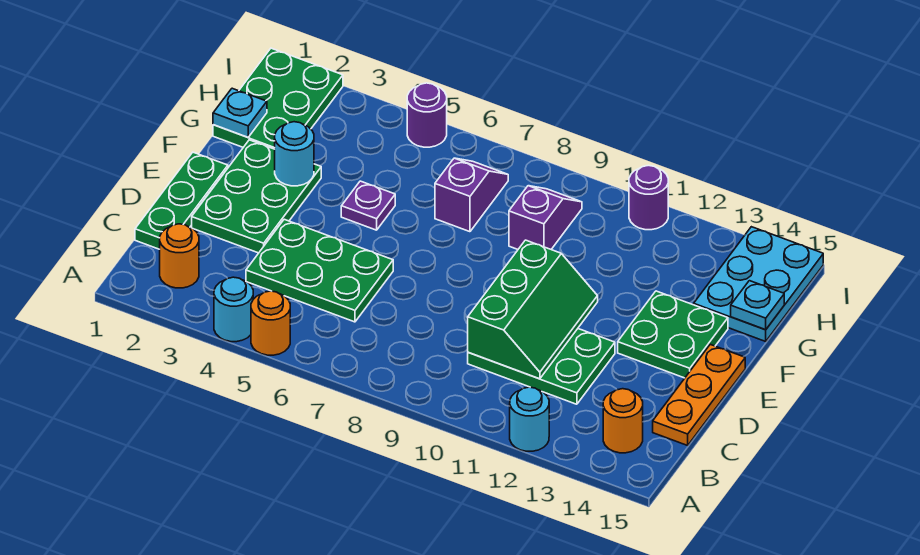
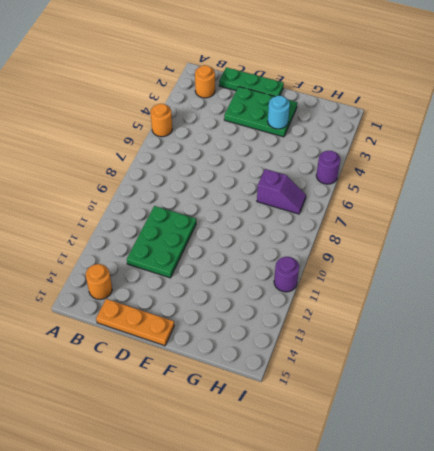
none -> cyan 1x1 round brick [214,277,253,342]
none -> cyan 1x1 round brick [510,387,549,451]
none -> green 2x3 plate [246,219,393,322]

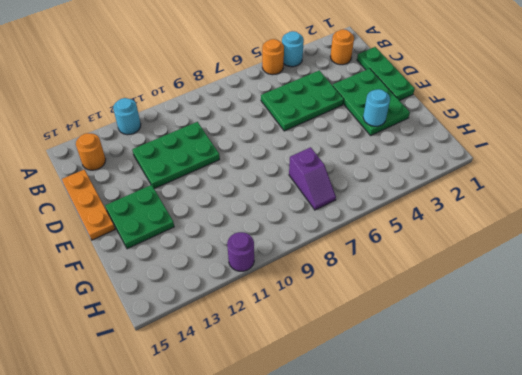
none -> purple 1x1 plate [341,181,395,230]
none -> green 2x3 plate [213,48,343,149]
none -> purple 1x2 slope [509,186,582,249]

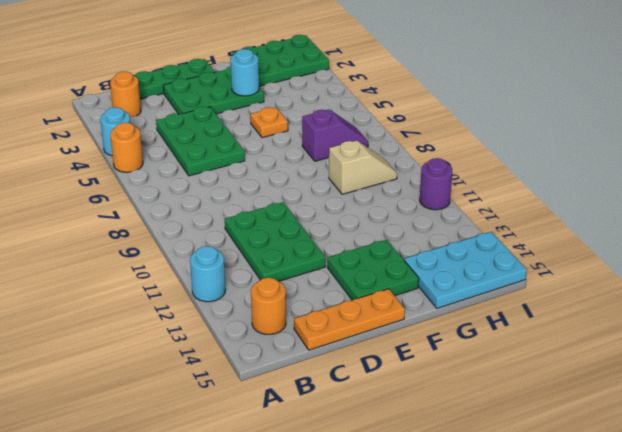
orange 1x1 plate [250,107,288,138] -> purple 1x1 plate [341,181,395,230]
tan 1x2 slope [329,140,397,194] -> purple 1x2 slope [509,186,582,249]
none -> purple 1x1 round brick [407,83,447,147]
none -> green 2x3 slope [468,240,598,379]
none -> cyan 1x1 plate [213,88,267,137]

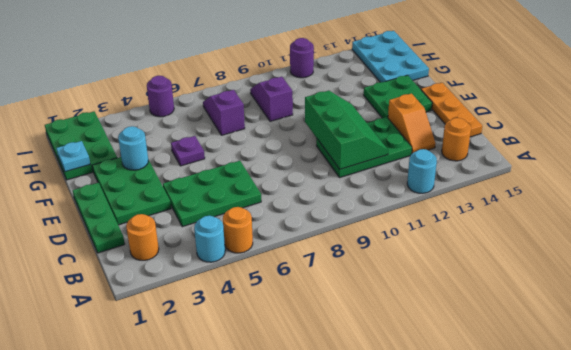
orange 1x2 slope [388,94,436,153] -> none
none -> cyan 1x1 plate [731,281,784,330]

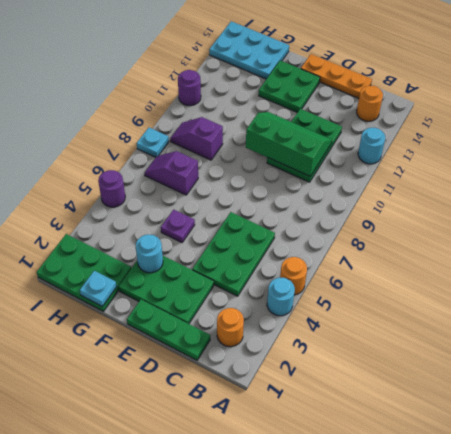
cyan 1x1 plate [136,128,169,157] -> cyan 1x1 plate moved to [731,281,784,330]

